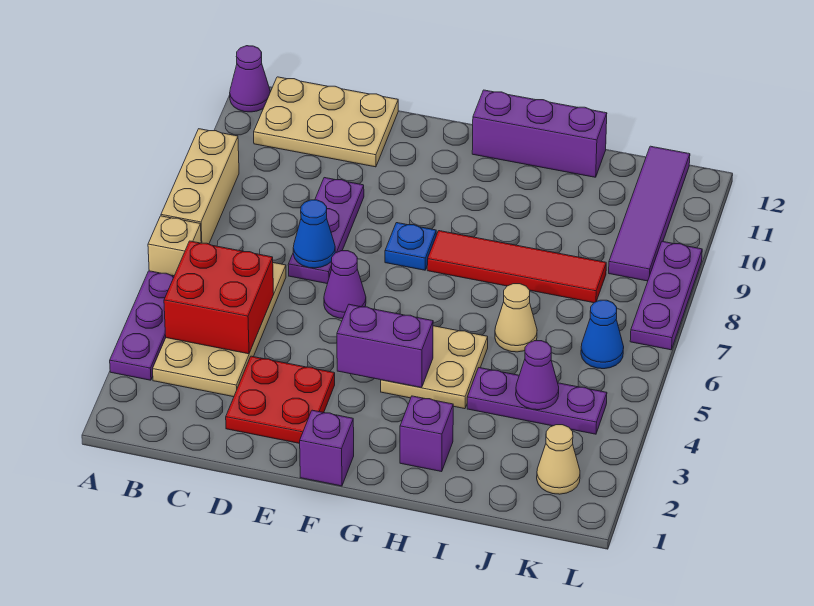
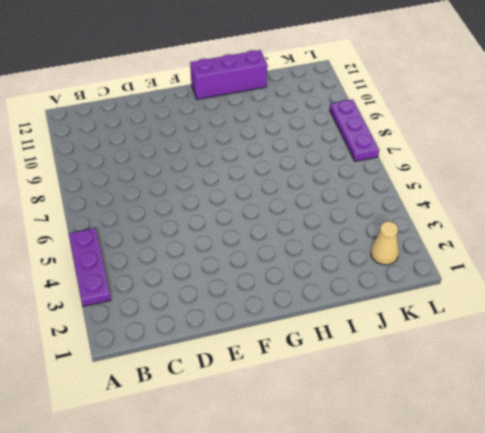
none -> tan 1x1 brick [148,216,201,276]
none -> tan 1x3 brick [161,129,239,244]
none -> purple 1x1 cone [230,46,270,112]

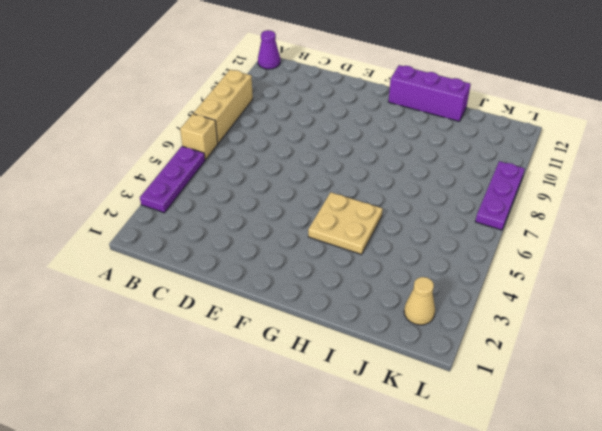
none -> tan 2x4 plate [153,263,286,397]
none -> tan 2x3 plate [254,77,398,167]
none -> red 2x2 plate [226,356,335,443]

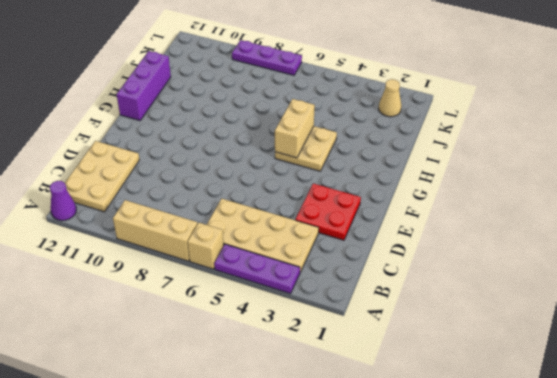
tan 1x2 brick [275,99,315,158] -> none
none -> purple 1x3 plate [288,178,364,284]
none -> purple 1x1 cone [324,251,366,319]
none -> purple 1x1 brick [300,410,354,486]

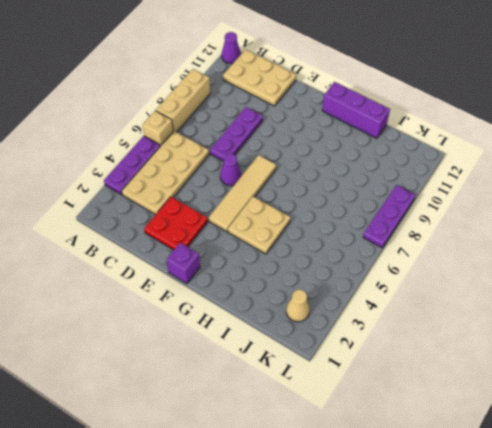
tan 1x4 tile [209,155,276,232] -> none
none -> blue 1x1 plate [385,223,436,270]
none -> red 1x4 tile [427,231,606,303]
none -> purple 1x1 brick [400,396,453,472]

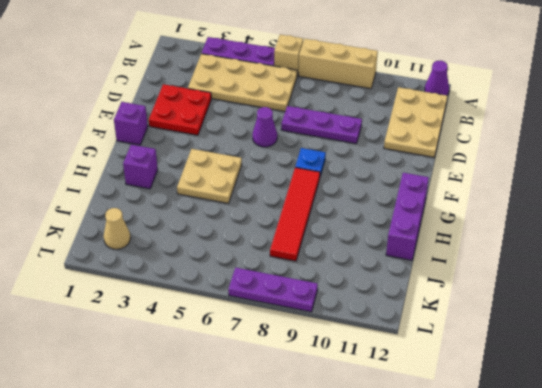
none -> purple 1x3 plate [467,368,607,434]
none -> tan 1x1 cone [495,284,537,352]
none -> blue 1x1 cone [581,300,624,369]

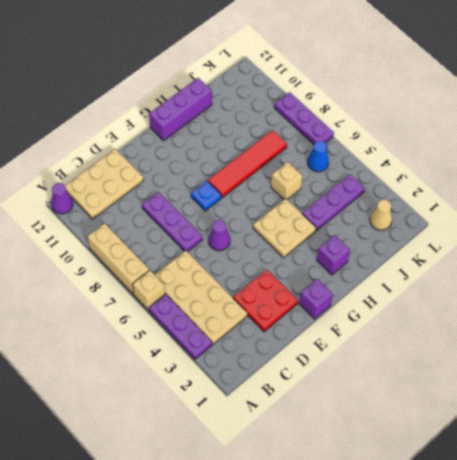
tan 1x1 brick [271,162,302,200] -> tan 1x1 cone [495,284,537,352]
none -> purple 1x4 tile [609,146,690,281]
none -> red 2x2 brick [164,241,274,354]
none -> blue 1x1 cone [293,200,335,268]

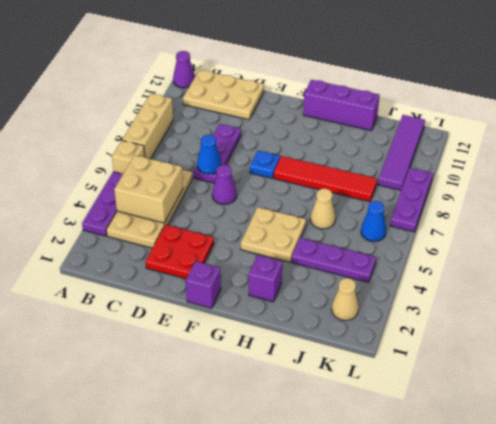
tan 2x2 brick [114,155,183,223] -> red 2x2 brick [164,241,274,354]
none -> purple 1x2 brick [337,304,433,388]
none -> purple 1x1 cone [516,341,559,410]

